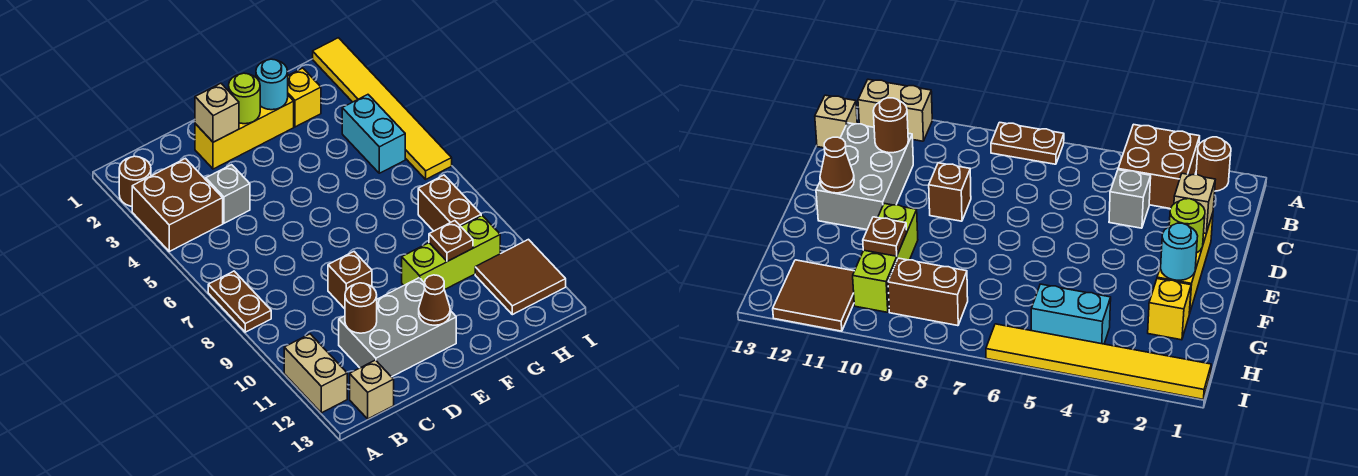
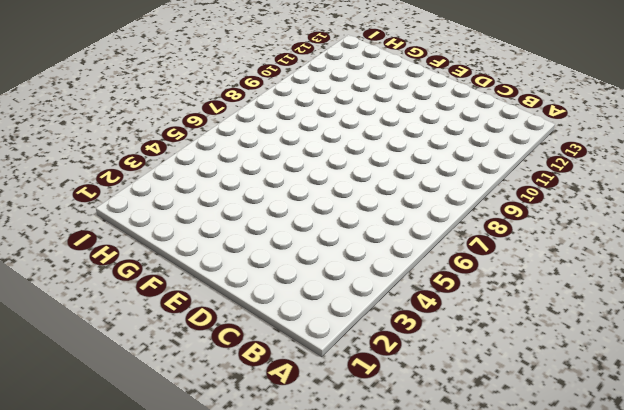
none -> brown 1x1 round brick [119,156,151,206]
none -> brown 2x2 brick [132,158,223,251]
none -> brown 1x2 plate [208,271,271,332]

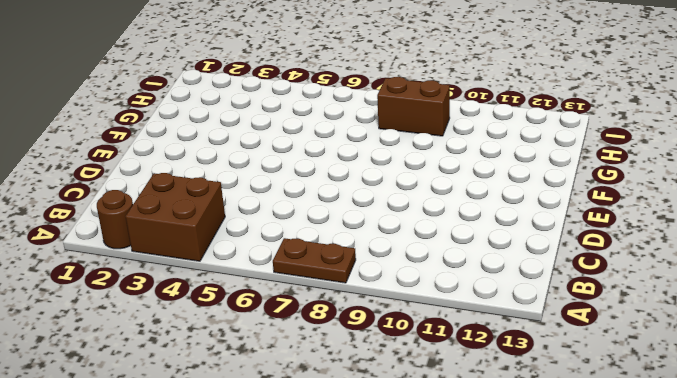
none -> tan 1x2 brick [284,334,347,413]
none -> tan 1x1 brick [350,360,394,419]
none -> grey 1x1 brick [206,165,250,223]

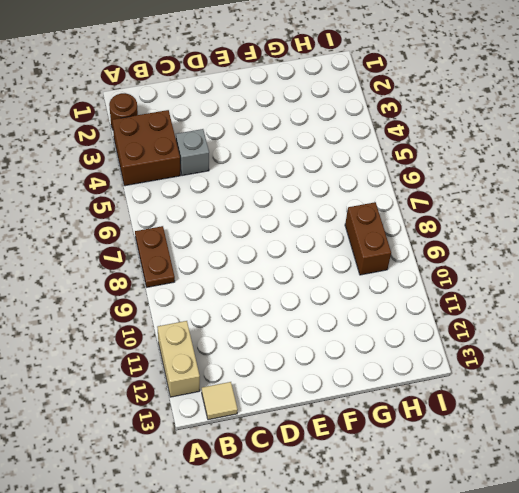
tan 1x1 tile [202,382,238,420] -> tan 1x1 brick [350,360,394,419]
none -> grey 2x3 brick [339,278,456,377]
none -> yellow 1x3 brick [195,96,294,169]
none -> brown 1x1 brick [328,252,372,309]

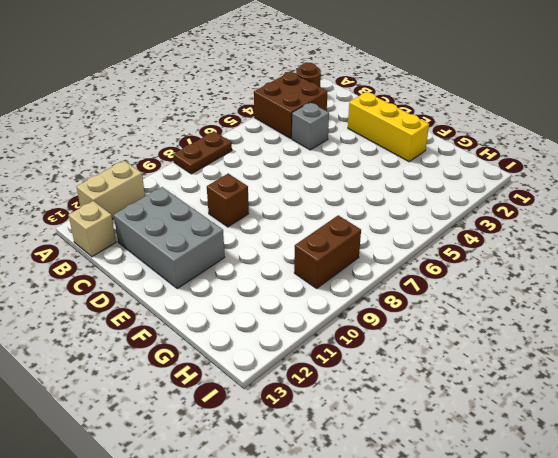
none -> lime 1x3 brick [402,215,500,290]
none -> yellow 1x1 brick [288,68,321,127]
none -> cyan 1x2 brick [342,95,405,173]

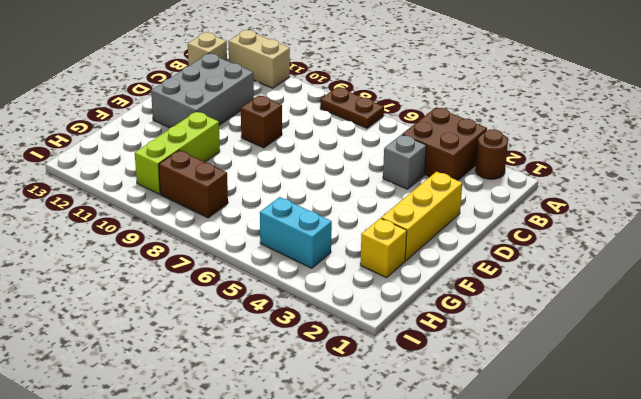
none -> brown 2x2 tile [475,239,566,315]
none -> yellow 1x6 tile [313,38,452,179]
none -> brown 1x1 round brick [345,283,377,333]

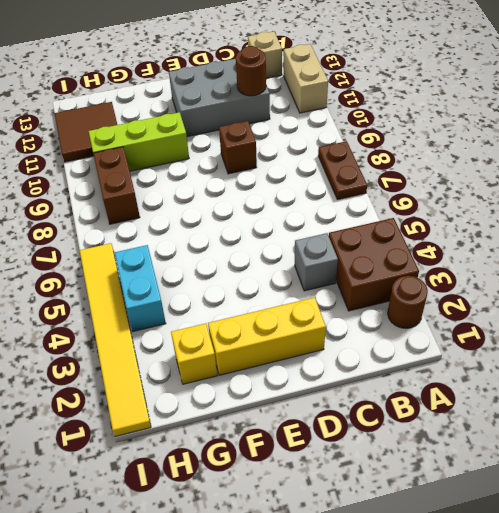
none -> tan 1x1 brick [195,83,239,142]
none -> lime 1x1 round brick [229,73,260,124]
none -> brown 1x1 cone [419,275,450,325]

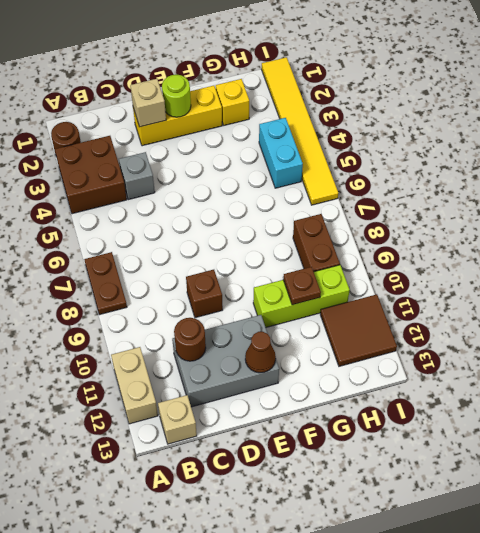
none -> cyan 1x1 round brick [256,59,288,110]

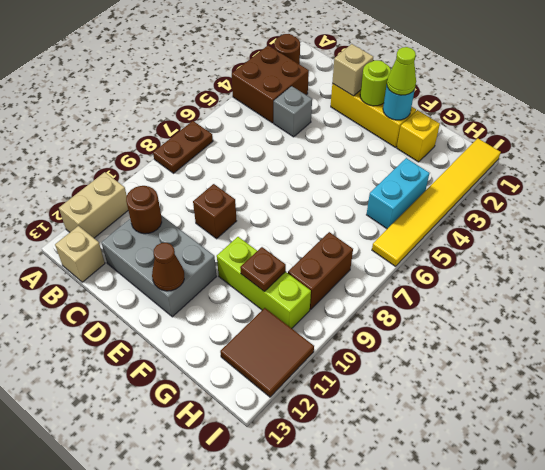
lime 1x1 cone [387,47,416,95] -> none

